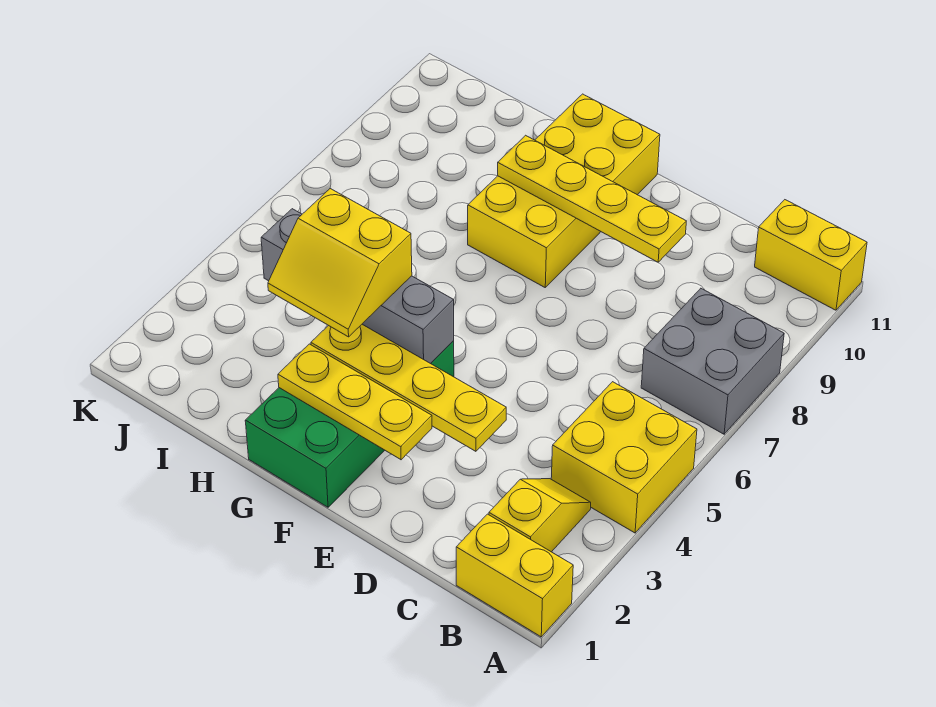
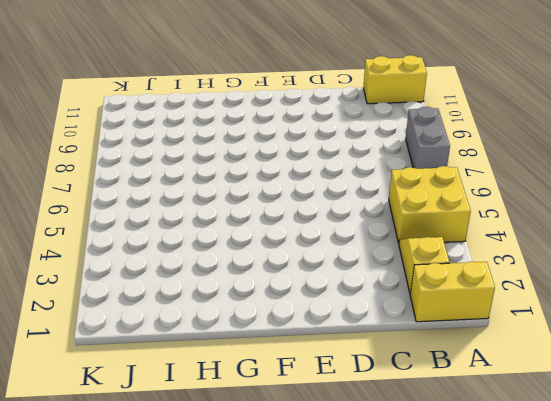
grey 1x2 brick [406,107,450,169] -> grey 2x2 brick [641,288,784,434]
none -> green 2x4 brick [245,341,454,507]
none -> yellow 2x4 brick [468,94,660,287]
none -> yellow 1x4 plate [311,324,506,451]

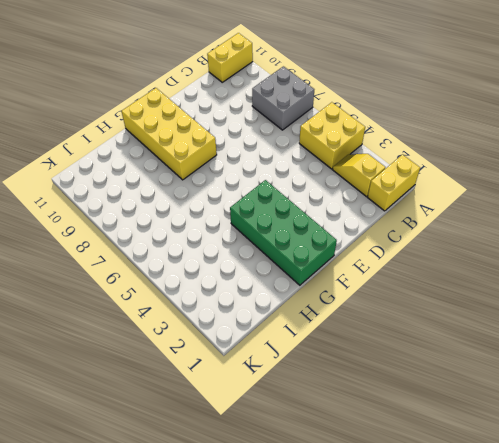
none -> yellow 1x4 plate [311,324,506,451]
none -> yellow 1x4 plate [498,135,686,262]
none -> yellow 1x3 plate [278,344,432,460]

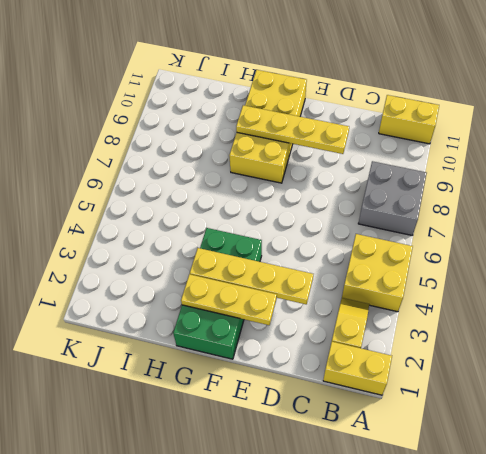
none -> grey 1x4 brick [261,209,454,364]
none -> yellow 2x2 slope [268,189,412,337]

